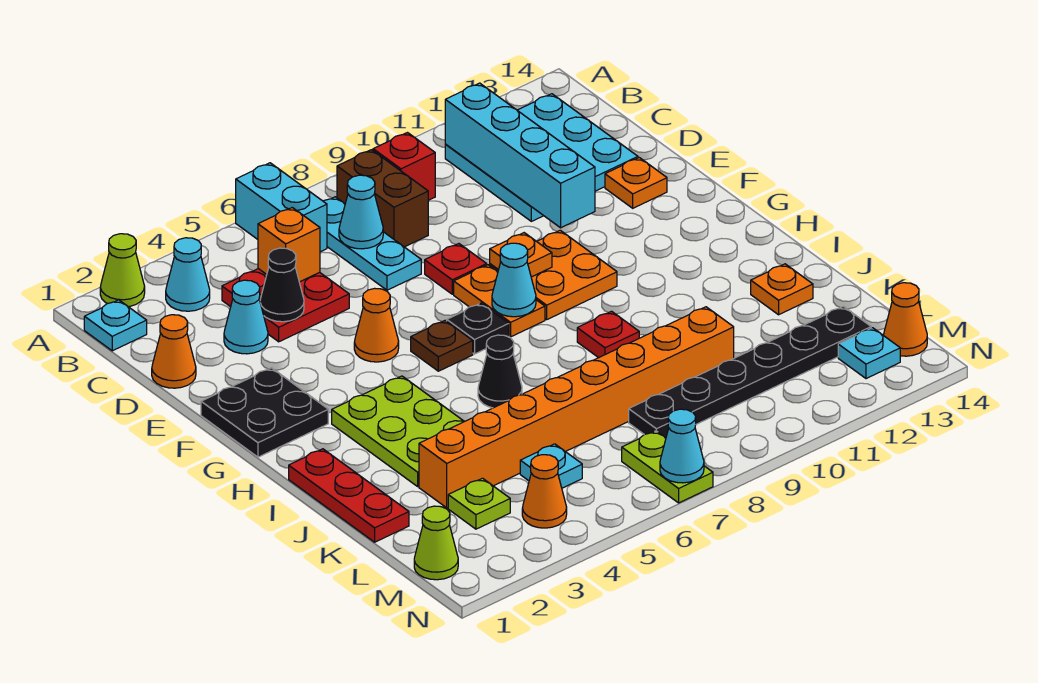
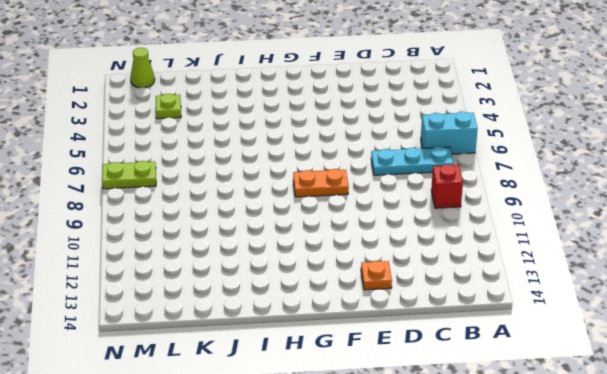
none -> lime 1x1 cone [100,234,145,307]
none -> cyan 1x1 plate [84,300,147,351]
none -> cyan 1x1 cone [166,238,210,311]
none -> brown 1x2 brick [337,150,428,247]

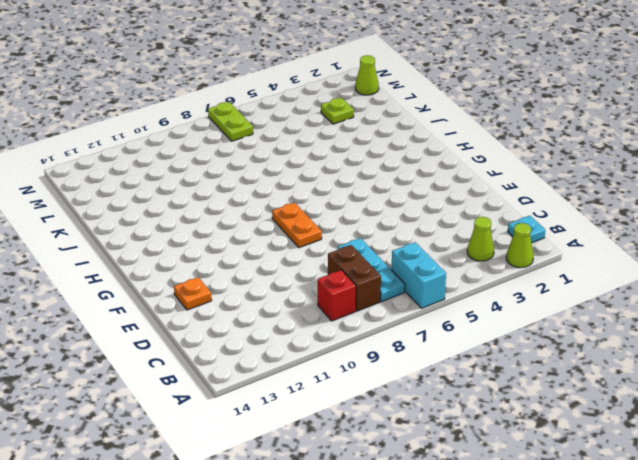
lime 1x1 cone [467,217,494,261] -> cyan 1x1 cone [166,238,210,311]
none -> cyan 3x3 plate [445,94,638,221]
none -> red 2x2 plate [222,269,349,342]
none -> orange 1x1 cone [152,315,196,388]
none -> cyan 1x1 cone [224,280,268,354]

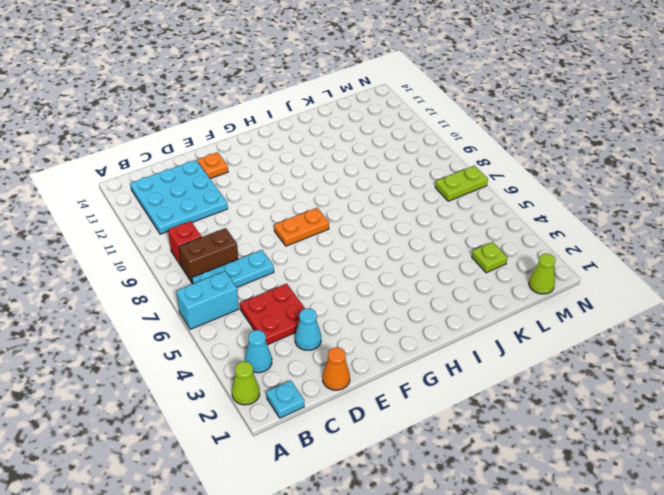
none -> red 1x1 plate [425,244,487,294]
none -> black 2x2 plate [201,368,328,457]
none -> orange 1x1 cone [354,288,399,362]
none -> orange 2x2 plate [490,230,617,319]

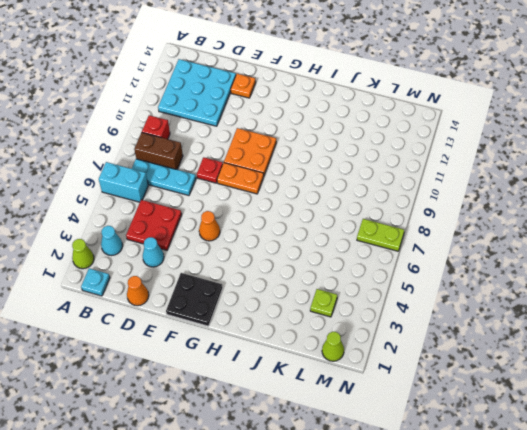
none -> brown 1x1 plate [411,321,473,371]
none -> black 1x1 plate [447,303,509,354]
none -> lime 2x3 plate [332,376,464,486]
none -> red 1x3 plate [289,449,409,542]

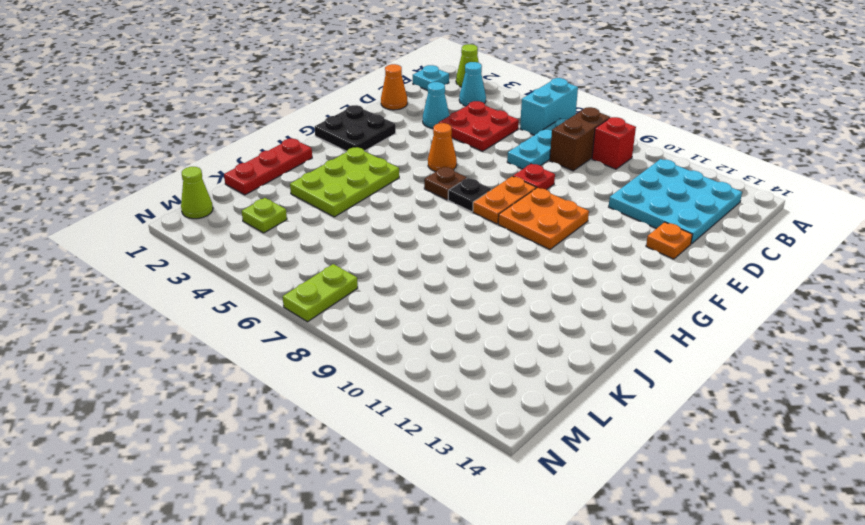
none -> black 1x1 cone [478,335,522,408]
none -> red 1x1 plate [577,311,639,358]
none -> orange 1x1 plate [751,264,813,315]
none -> orange 1x8 brick [419,307,734,508]

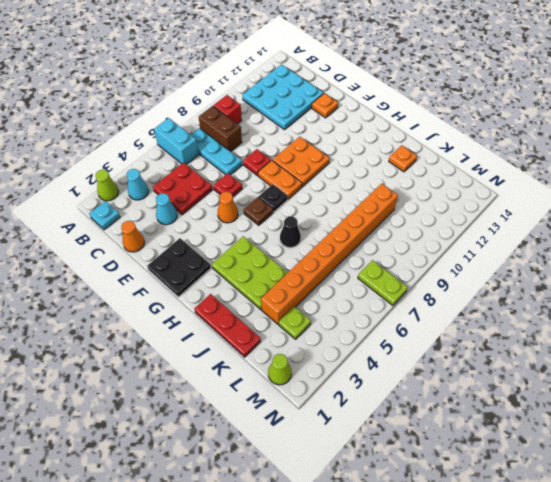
red 1x1 plate [213,173,242,196] -> red 1x1 plate moved to [577,311,639,358]
none -> cyan 1x1 plate [520,444,582,488]
none -> black 1x6 plate [629,306,871,438]
none -> orange 1x1 cone [522,455,567,528]
none -> cyan 1x1 plate [838,328,900,379]

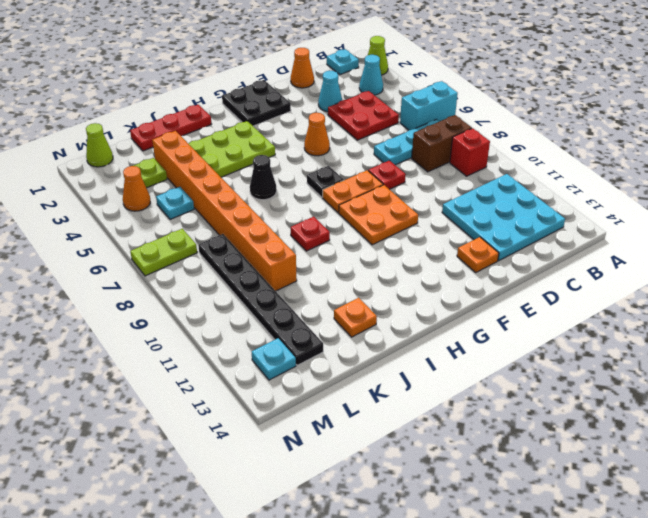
none -> brown 1x1 plate [411,321,473,371]
none -> orange 1x1 cone [884,283,927,356]
none -> cyan 1x4 brick [445,83,595,228]
none -> orange 1x1 brick [258,208,320,282]

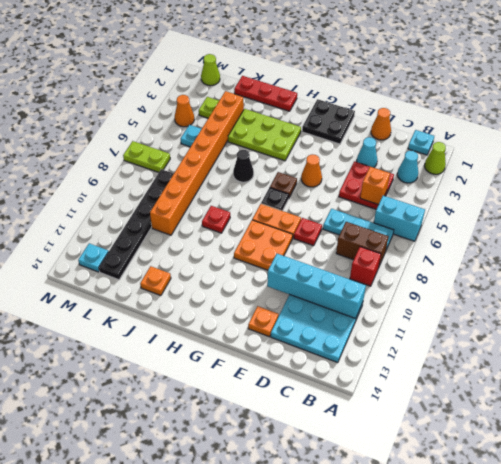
none -> orange 1x1 cone [884,283,927,356]
none -> cyan 1x1 cone [339,175,383,249]
none -> black 1x1 cone [260,248,304,322]
none -> orange 1x1 plate [490,233,552,277]

